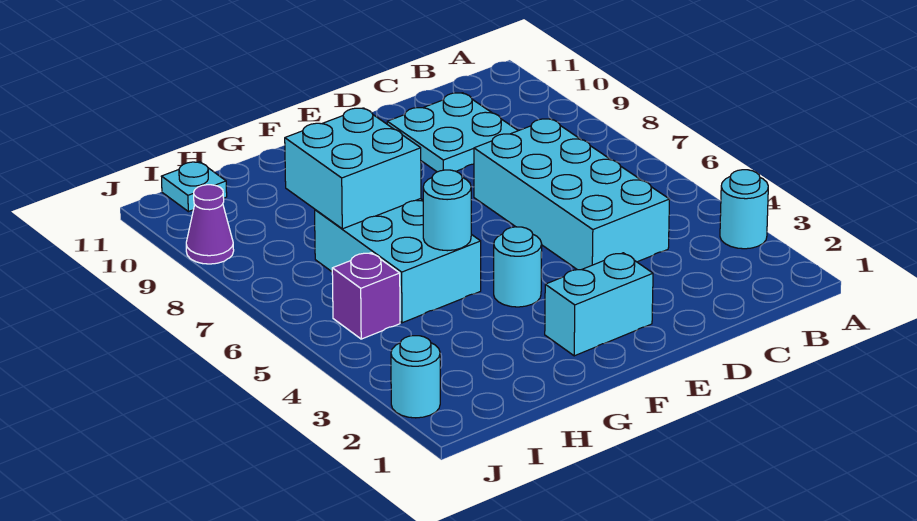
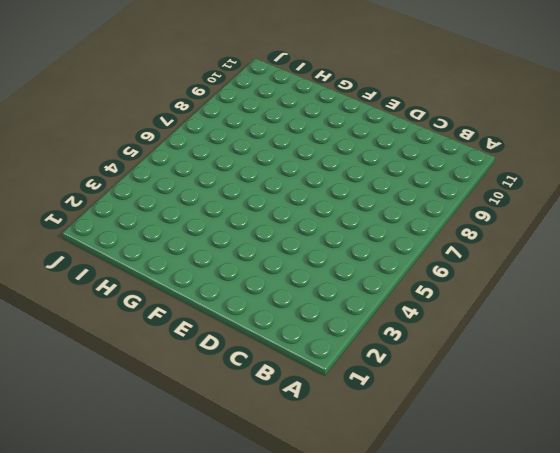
none -> cyan 1x1 round brick [720,170,768,249]
none -> cyan 2x4 brick [474,119,670,270]
none -> cyan 2x2 plate [387,93,518,172]

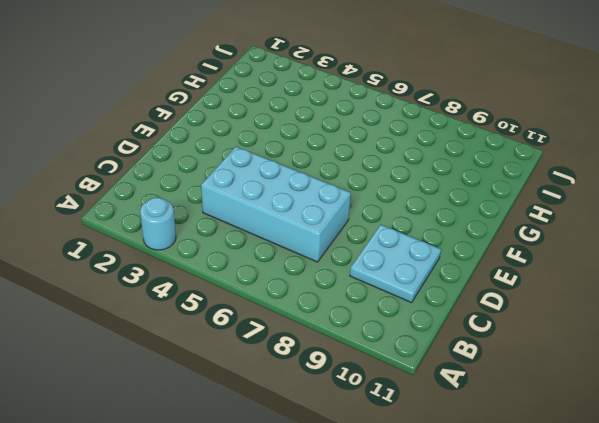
none -> cyan 1x2 brick [545,253,653,356]
none -> cyan 1x1 round brick [494,227,542,307]
none -> cyan 2x3 brick [315,199,481,323]

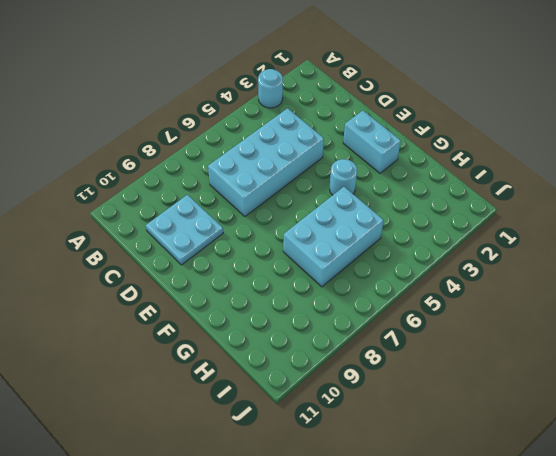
none -> purple 1x1 brick [332,253,400,339]
none -> cyan 1x1 plate [161,162,227,212]
none -> cyan 1x1 round brick [391,336,440,418]

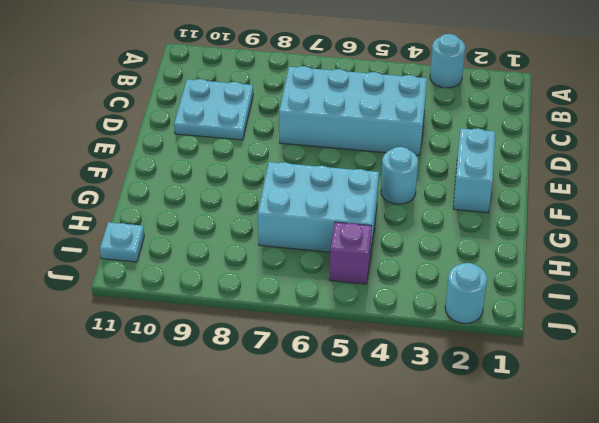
none -> purple 1x1 cone [186,185,234,264]
none -> cyan 1x1 round brick [423,170,471,251]
none -> cyan 2x2 brick [285,108,421,229]

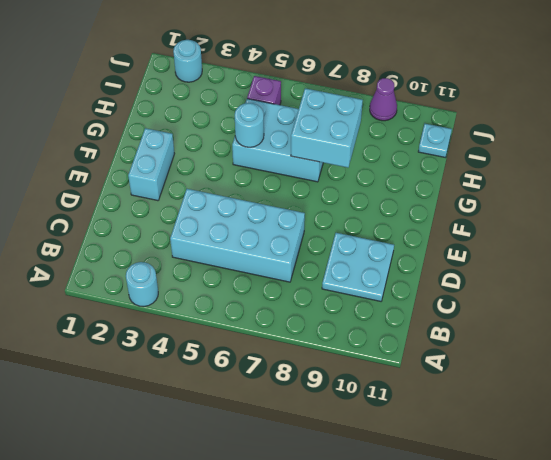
none -> cyan 1x1 round brick [494,227,542,307]

